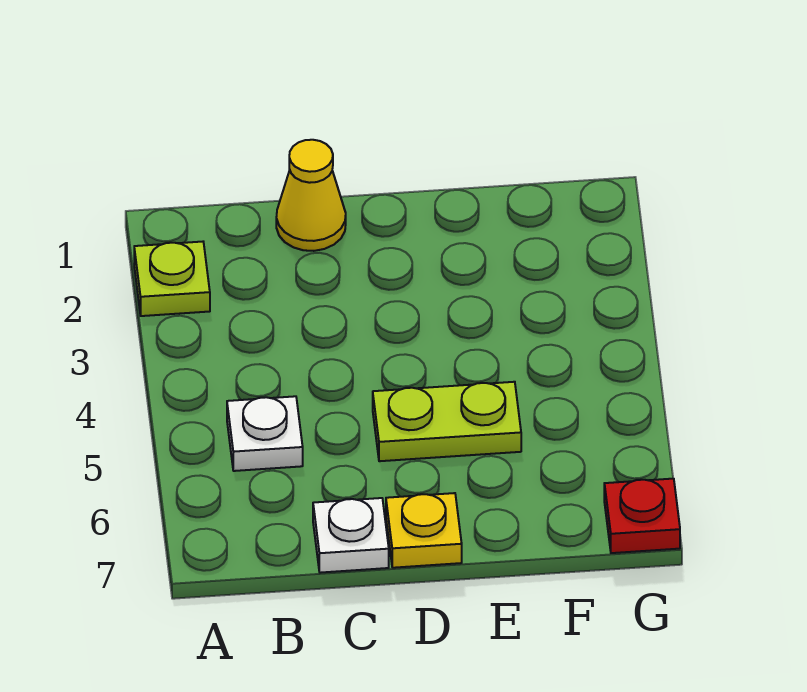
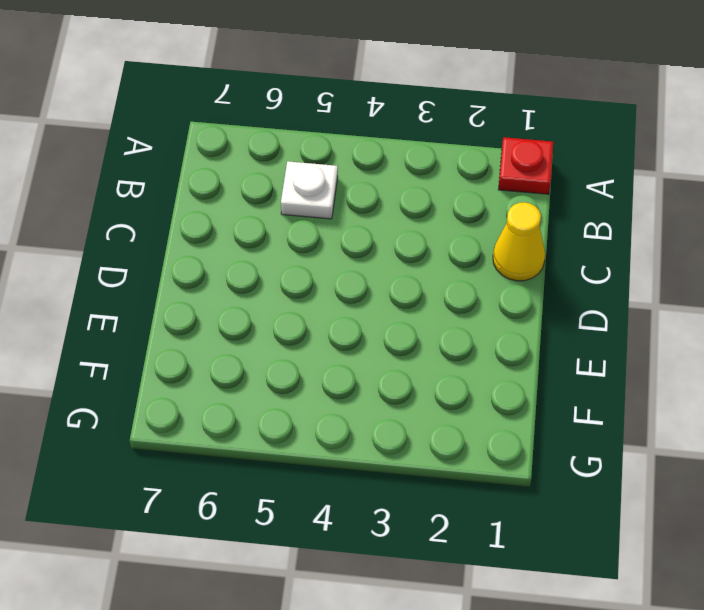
red 1x1 plate [498,137,553,194] -> red 1x1 plate moved to [604,479,680,553]
none -> lime 1x1 plate [134,242,210,316]
none -> white 1x1 plate [313,498,389,573]

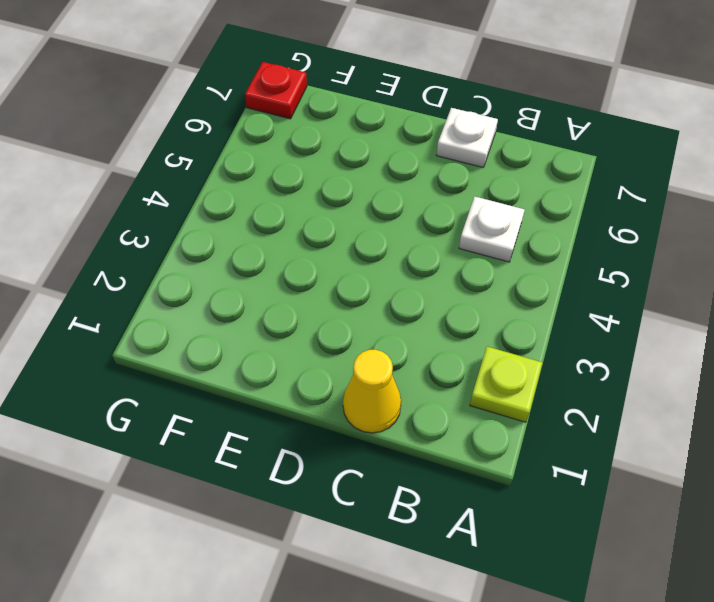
none -> lime 1x2 plate [373,382,521,461]
none -> yellow 1x1 plate [386,493,462,568]

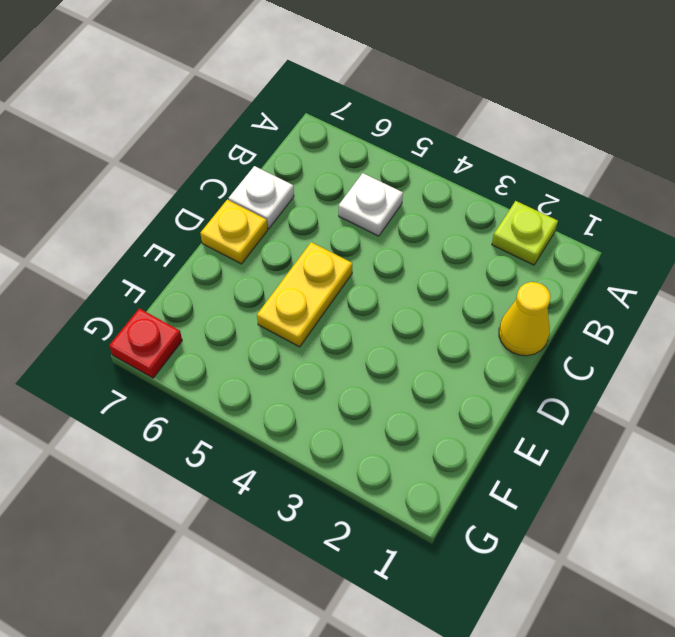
yellow 1x2 plate [257,242,352,347] -> lime 1x2 plate [373,382,521,461]

